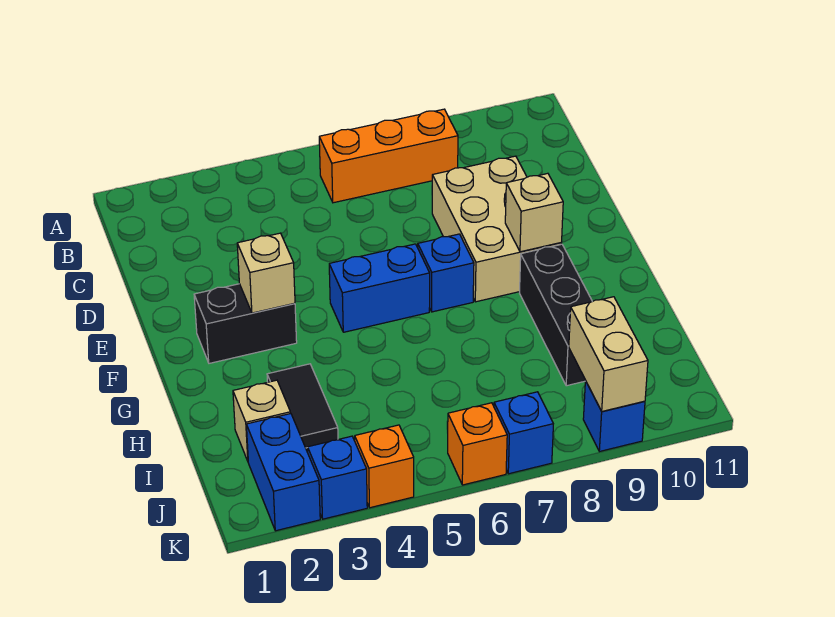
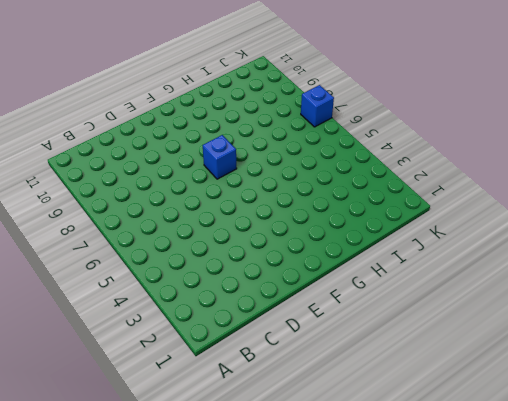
none -> orange 1x3 brick [319,109,458,203]
none -> tan 2x3 brick [432,156,562,302]
none -> black 1x2 brick [194,284,297,363]

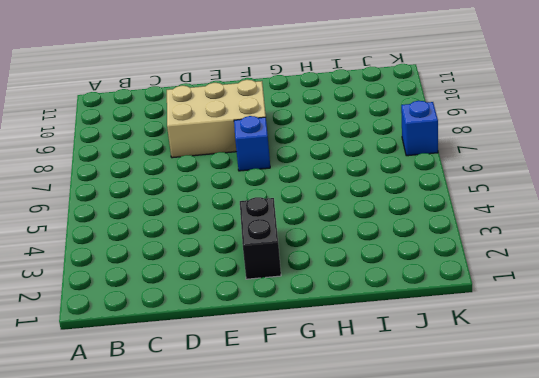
none -> orange 1x3 brick [319,109,458,203]
none -> blue 1x2 brick [329,244,430,332]
none -> black 1x3 brick [520,244,592,386]

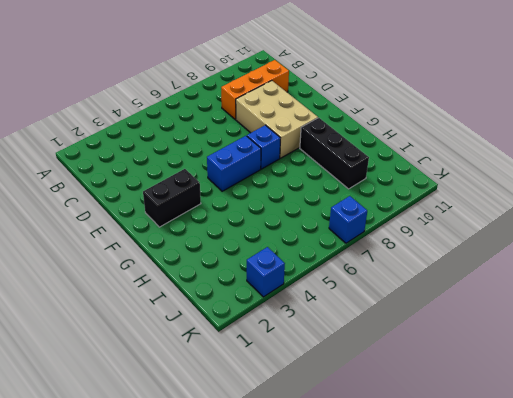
orange 1x3 brick [221,60,289,119] -> orange 1x3 brick moved to [319,109,458,203]
none -> black 1x2 tile [267,364,338,448]
none -> tan 1x1 brick [233,380,291,461]
none -> blue 1x2 brick [246,414,320,531]

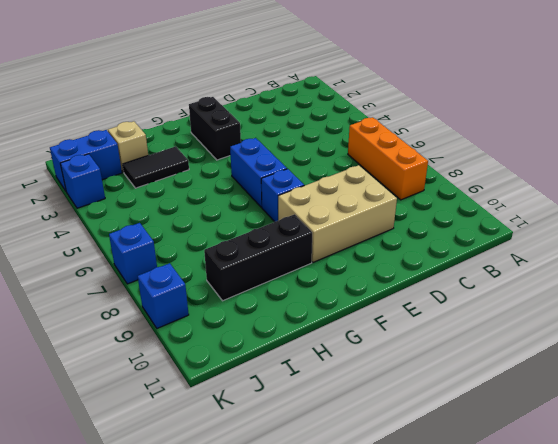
none -> orange 1x1 brick [355,425,414,508]
none -> orange 1x1 brick [448,403,507,485]
none -> tan 1x1 brick [237,233,295,313]

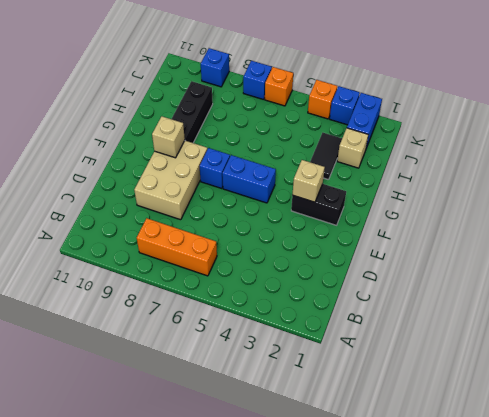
none -> tan 1x2 brick [569,297,648,411]

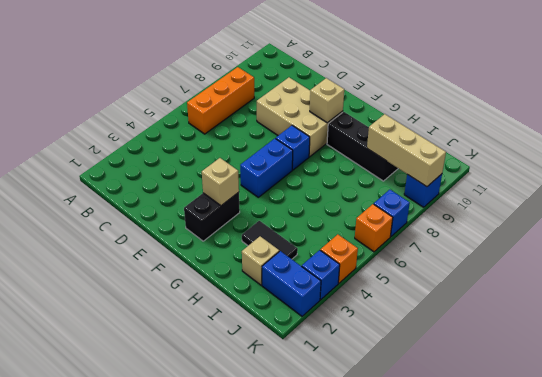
tan 1x3 brick [367,114,446,187] -> tan 1x2 brick [569,297,648,411]

